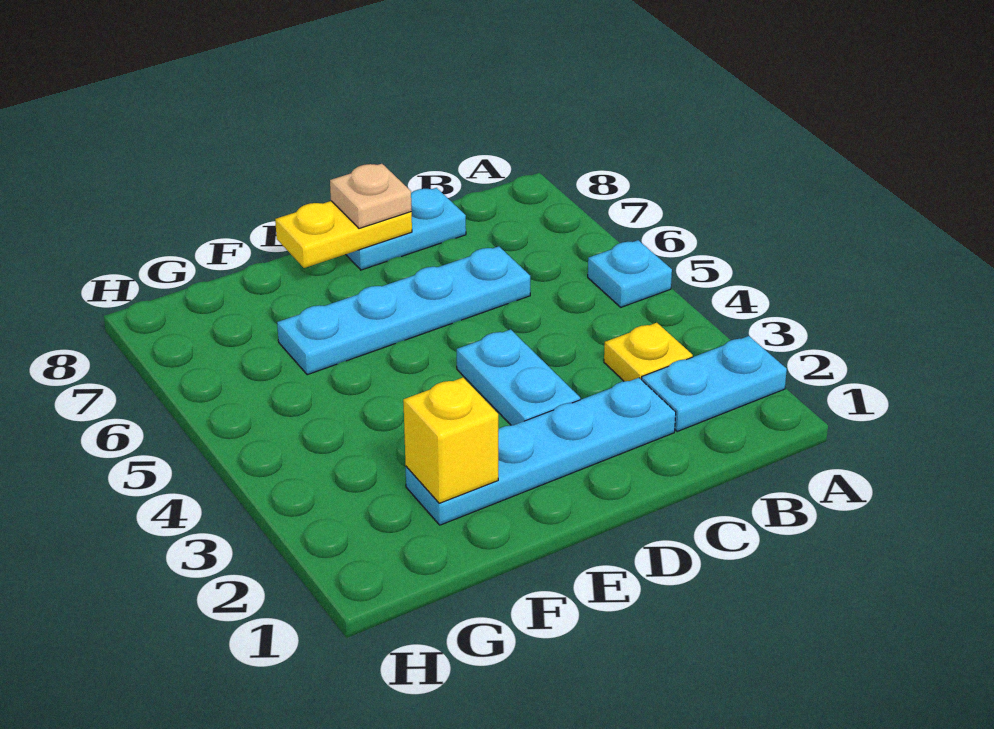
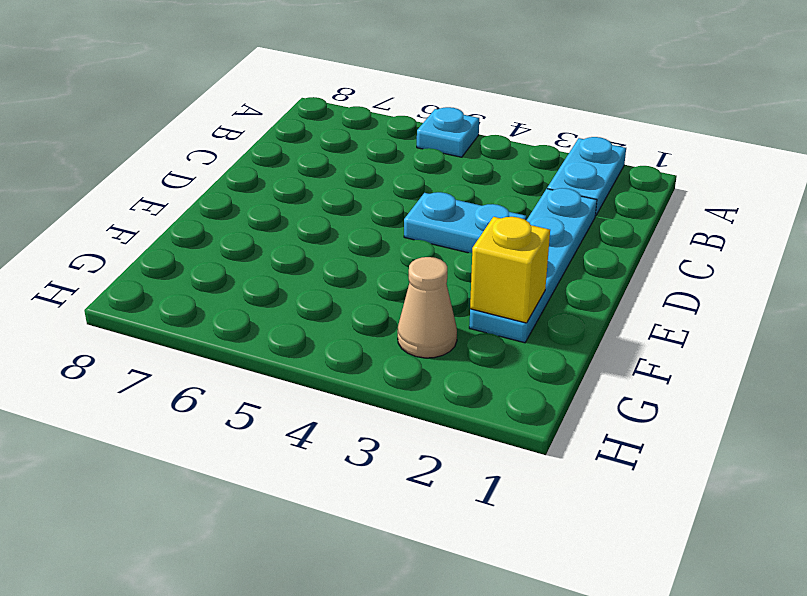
tan 1x1 cone [398,257,457,358] -> none
none -> yellow 1x1 plate [604,323,693,381]
none -> cyan 1x4 plate [277,246,530,375]

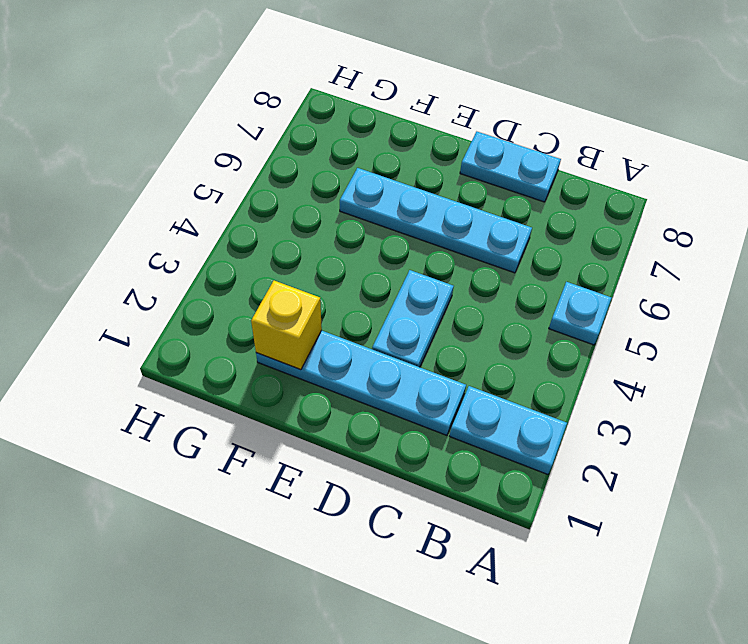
none -> yellow 1x1 plate [604,323,693,381]
none -> yellow 1x2 plate [275,201,412,268]

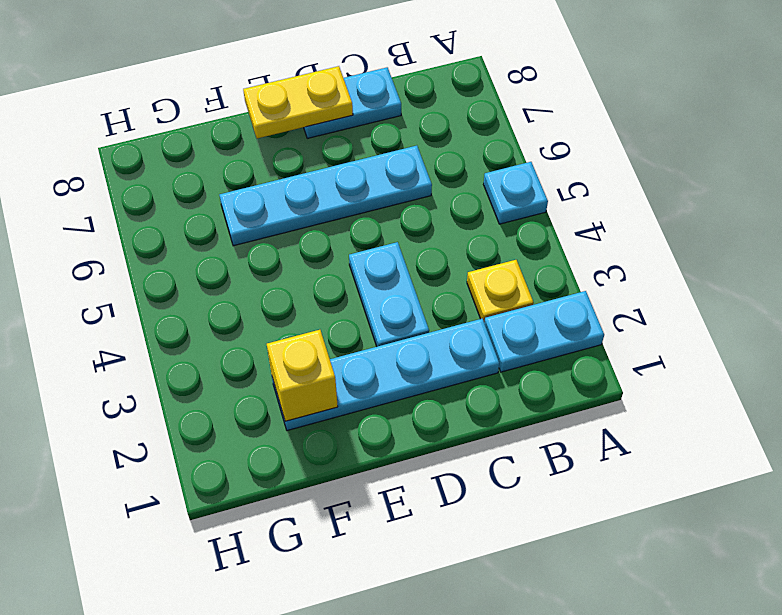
none -> tan 1x1 plate [330,164,412,229]

